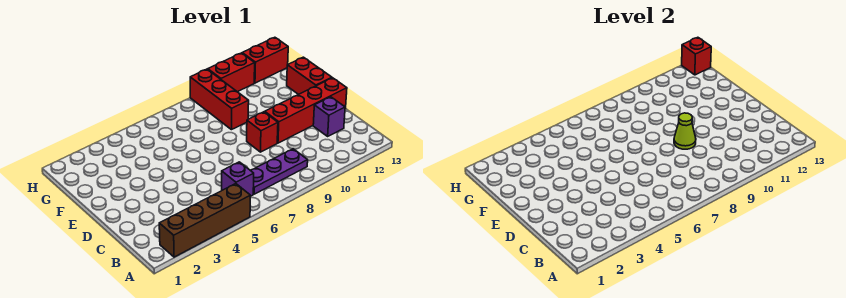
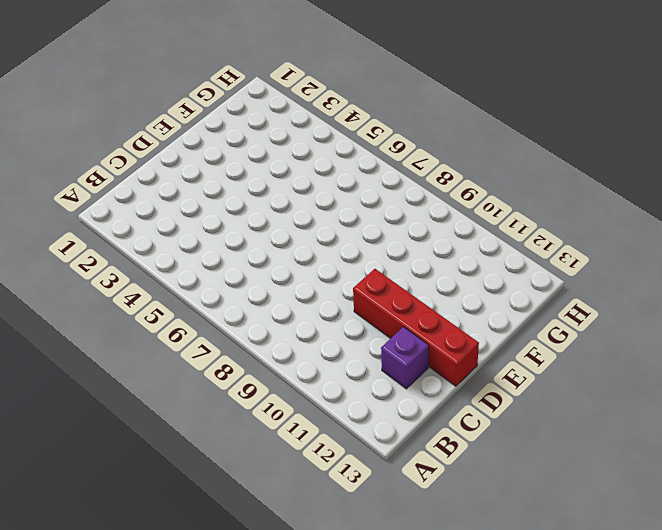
none -> brown 1x4 brick [159,184,250,257]
none -> purple 1x1 brick [222,162,254,196]
none -> purple 1x3 plate [251,149,308,194]

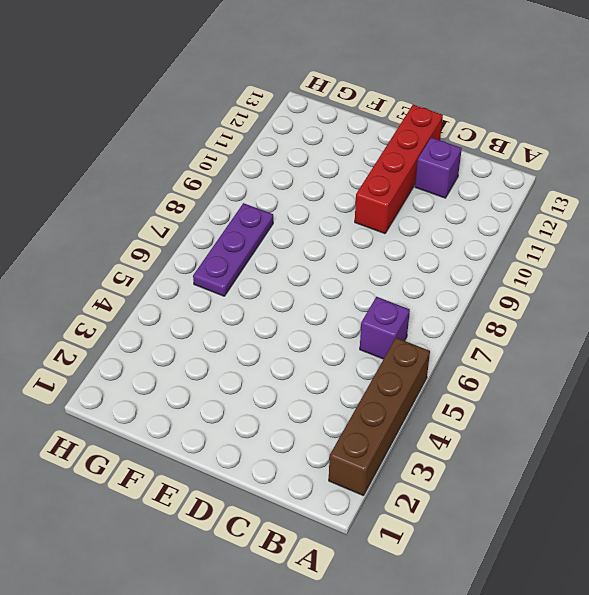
purple 1x3 plate [193,203,273,296] -> purple 1x3 plate moved to [251,149,308,194]
none -> red 1x1 brick [247,112,278,152]
none -> red 1x2 brick [287,57,332,95]
none -> red 1x3 brick [190,69,249,130]

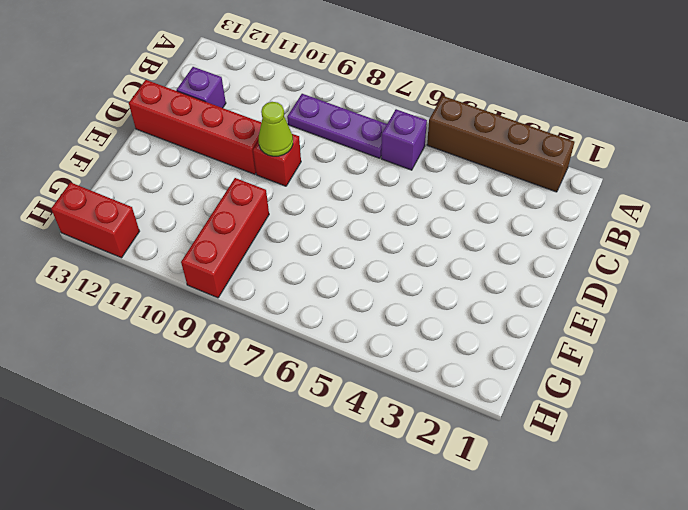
none -> red 1x2 brick [287,57,332,95]
none -> red 1x2 brick [208,53,255,92]
none -> red 1x1 brick [682,37,711,75]

